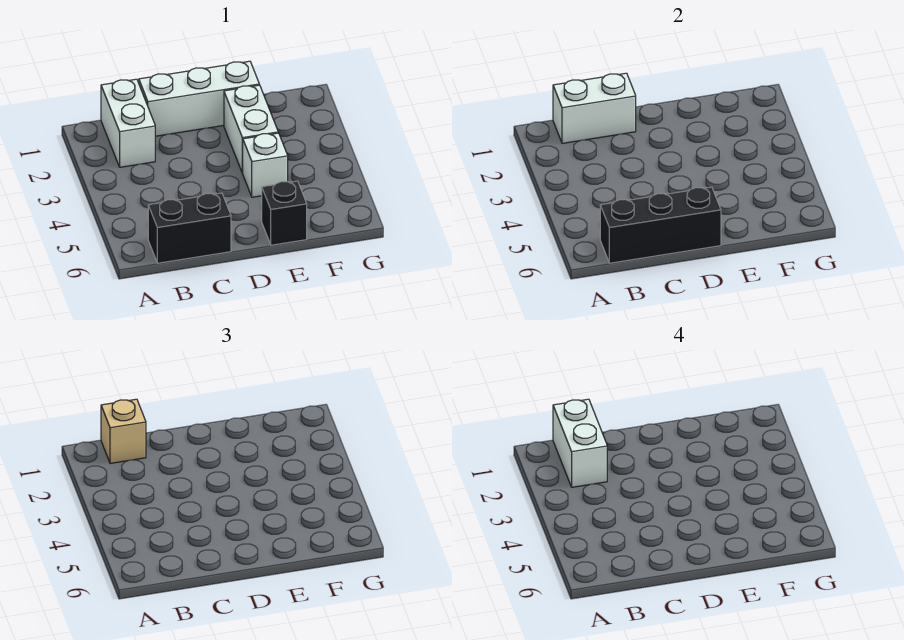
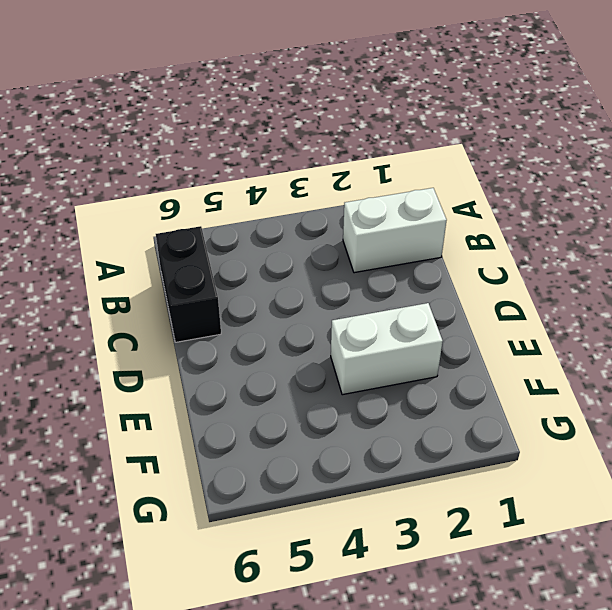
none -> white 1x3 brick [139,61,259,136]
none -> white 1x1 brick [243,133,288,197]

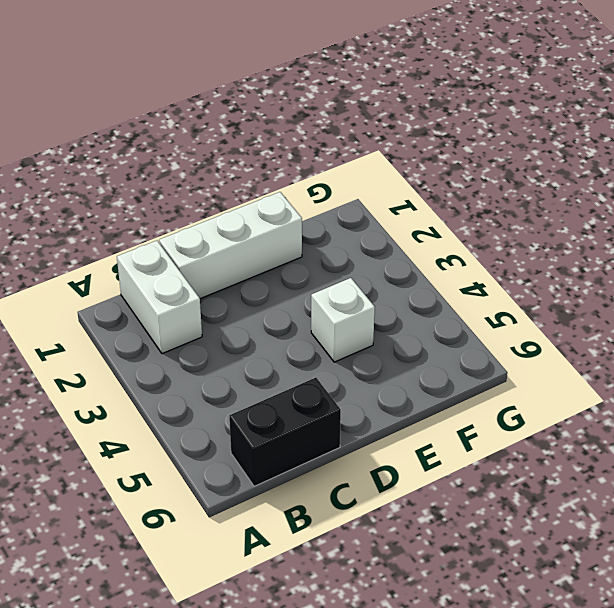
none -> white 1x2 brick [224,85,278,173]
none -> black 1x1 brick [262,181,307,245]

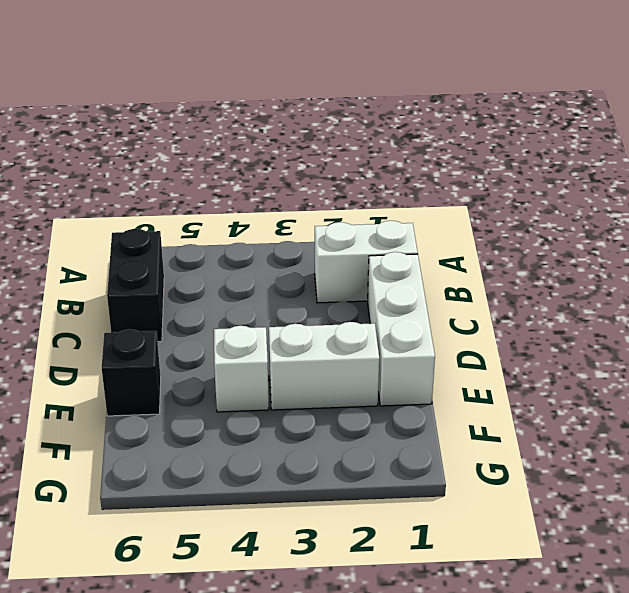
none -> white 1x2 brick [553,73,636,143]
none -> black 1x3 brick [600,187,721,263]

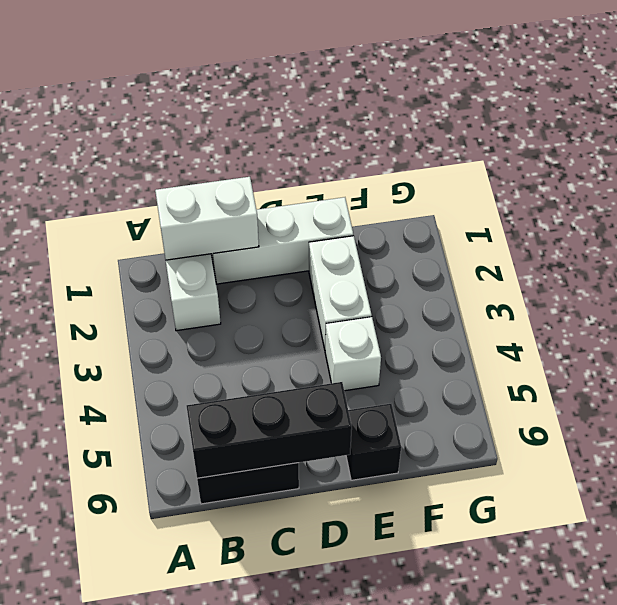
none -> tan 1x1 brick [101,399,146,463]
none -> white 1x2 brick [553,399,607,487]

